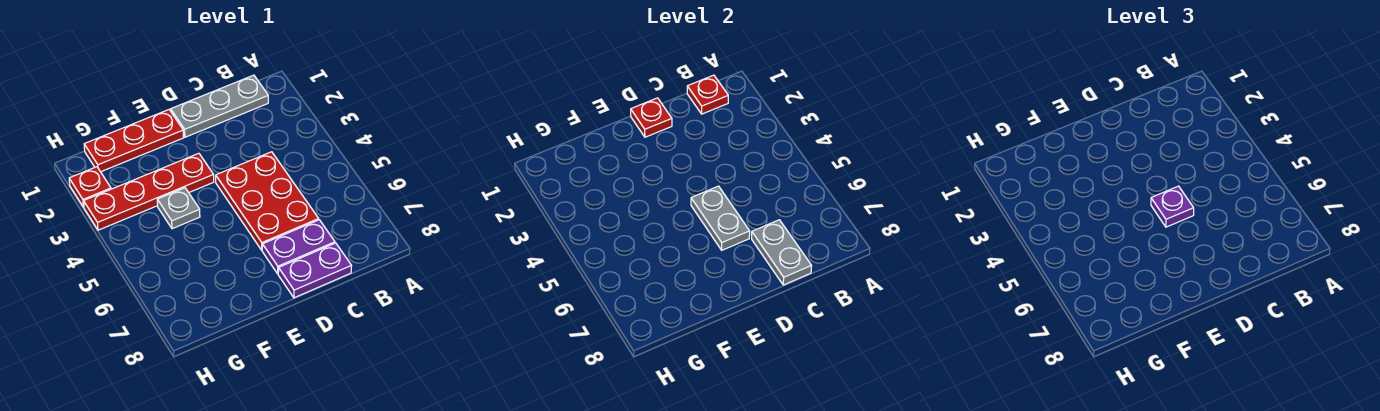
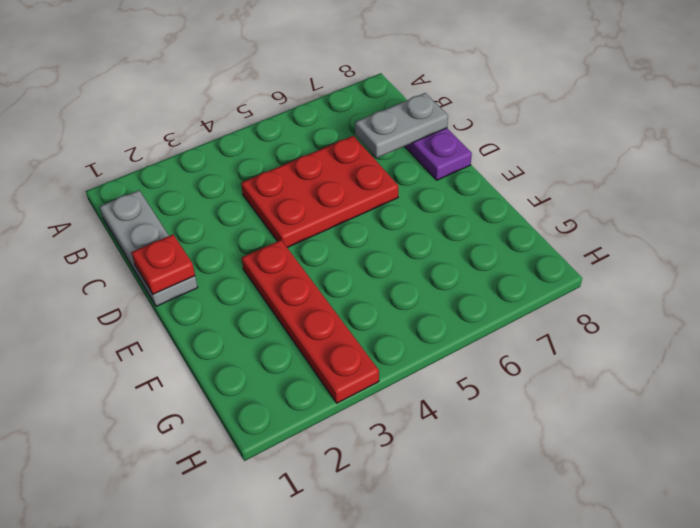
none -> purple 1x2 plate [262,220,335,274]
none -> red 1x3 plate [84,110,184,172]
none -> grey 1x1 plate [157,188,200,229]

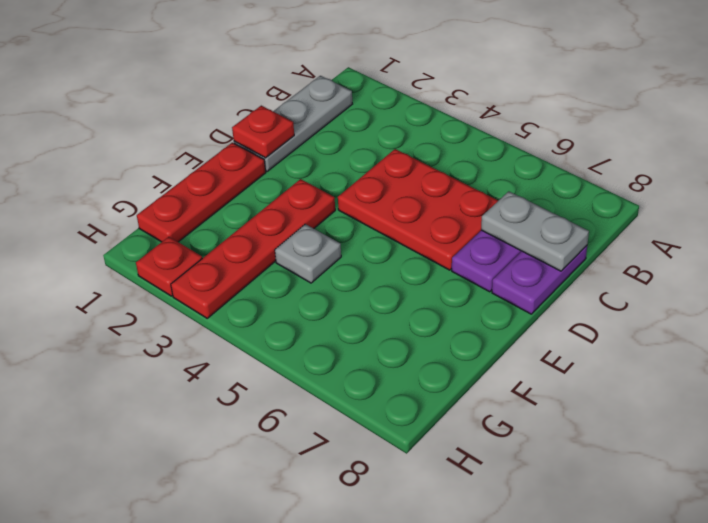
none -> red 1x1 plate [687,75,728,114]
none -> grey 1x2 plate [691,186,750,250]
none -> purple 1x1 plate [1151,186,1194,227]

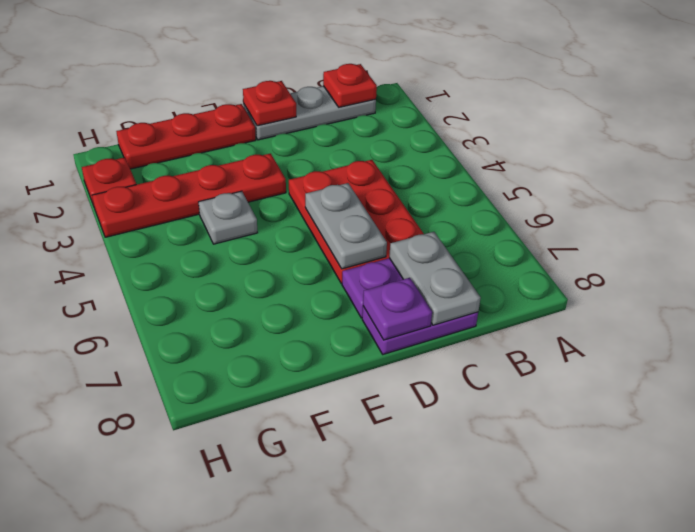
purple 1x1 plate [363,278,432,340] -> purple 1x1 plate moved to [1151,186,1194,227]

